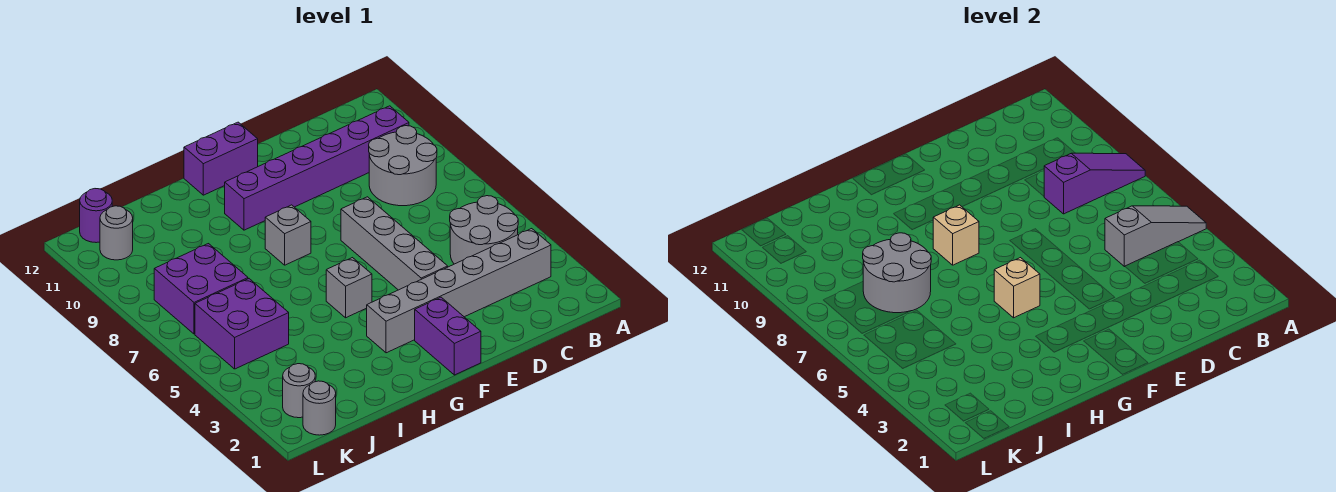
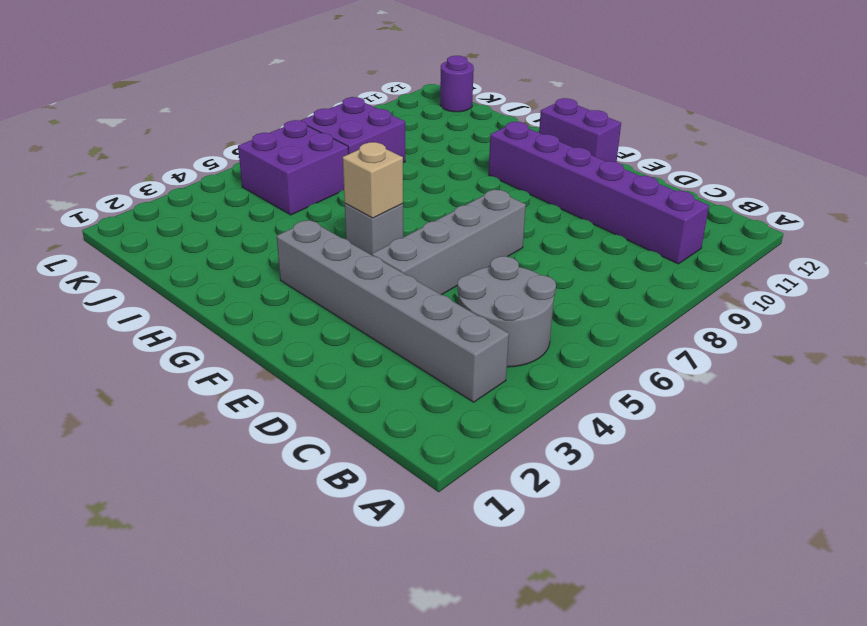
none -> grey 2x2 round brick [369,126,437,206]
none -> purple 1x2 brick [415,297,481,375]
none -> grey 1x1 brick [265,205,311,265]

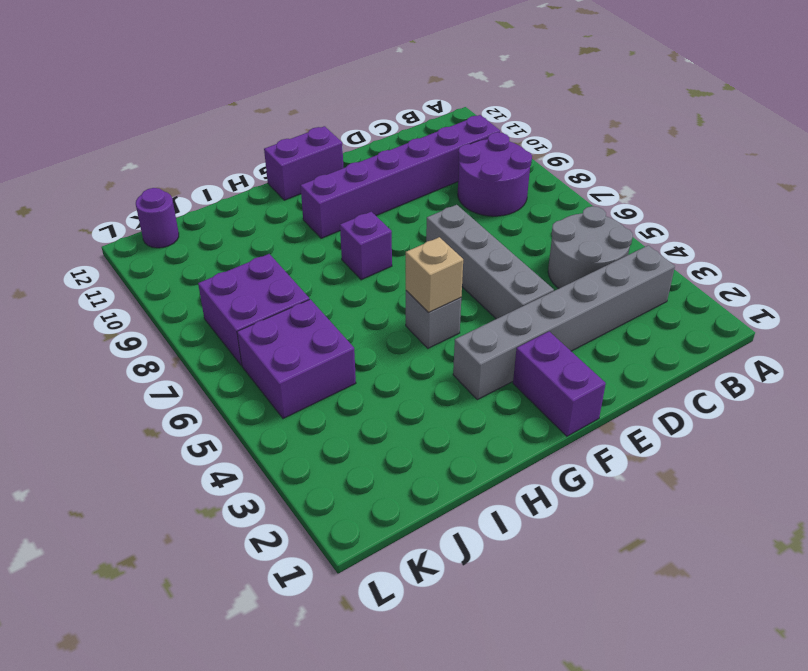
purple 2x2 round brick [458,132,532,216] -> grey 2x2 round brick [369,126,437,206]
purple 1x1 brick [340,212,392,280] -> grey 1x1 brick [265,205,311,265]
none -> grey 1x1 round brick [303,381,336,435]
none -> grey 1x1 round brick [283,364,315,418]
none -> grey 1x1 round brick [100,206,133,260]

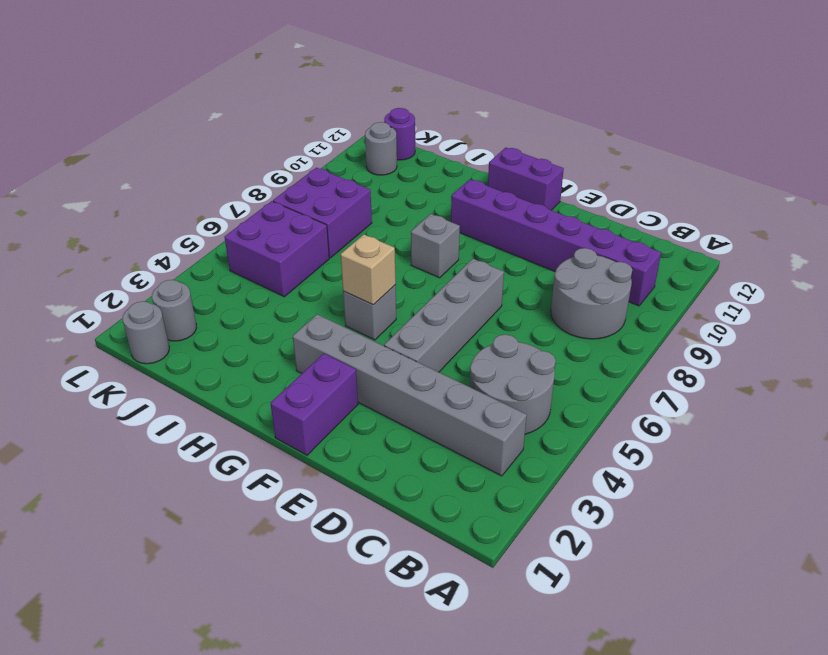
none -> grey 1x3 slope [1105,206,1206,267]
none -> purple 1x3 slope [1044,153,1145,214]
none -> tan 1x1 brick [933,205,979,265]

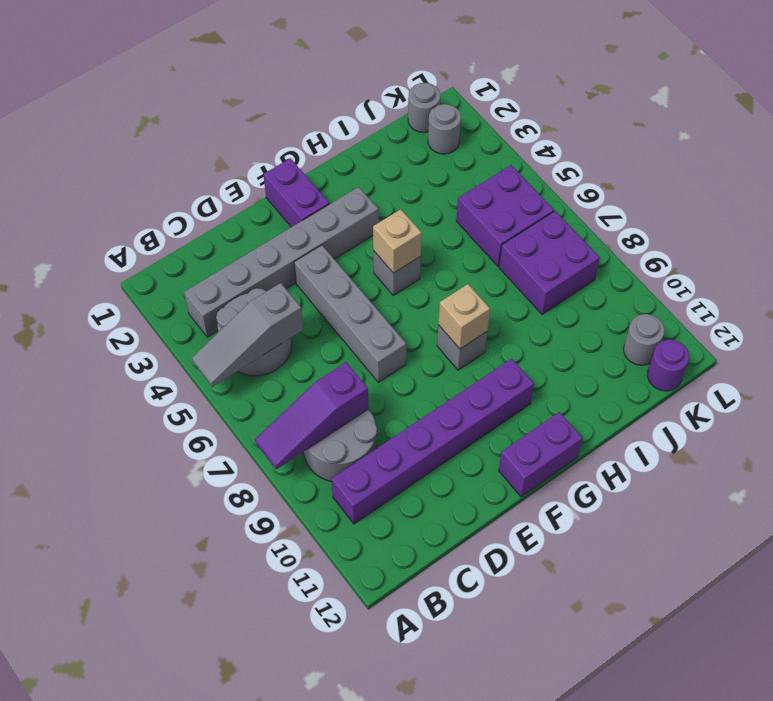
none -> grey 2x2 round brick [863,233,931,313]

